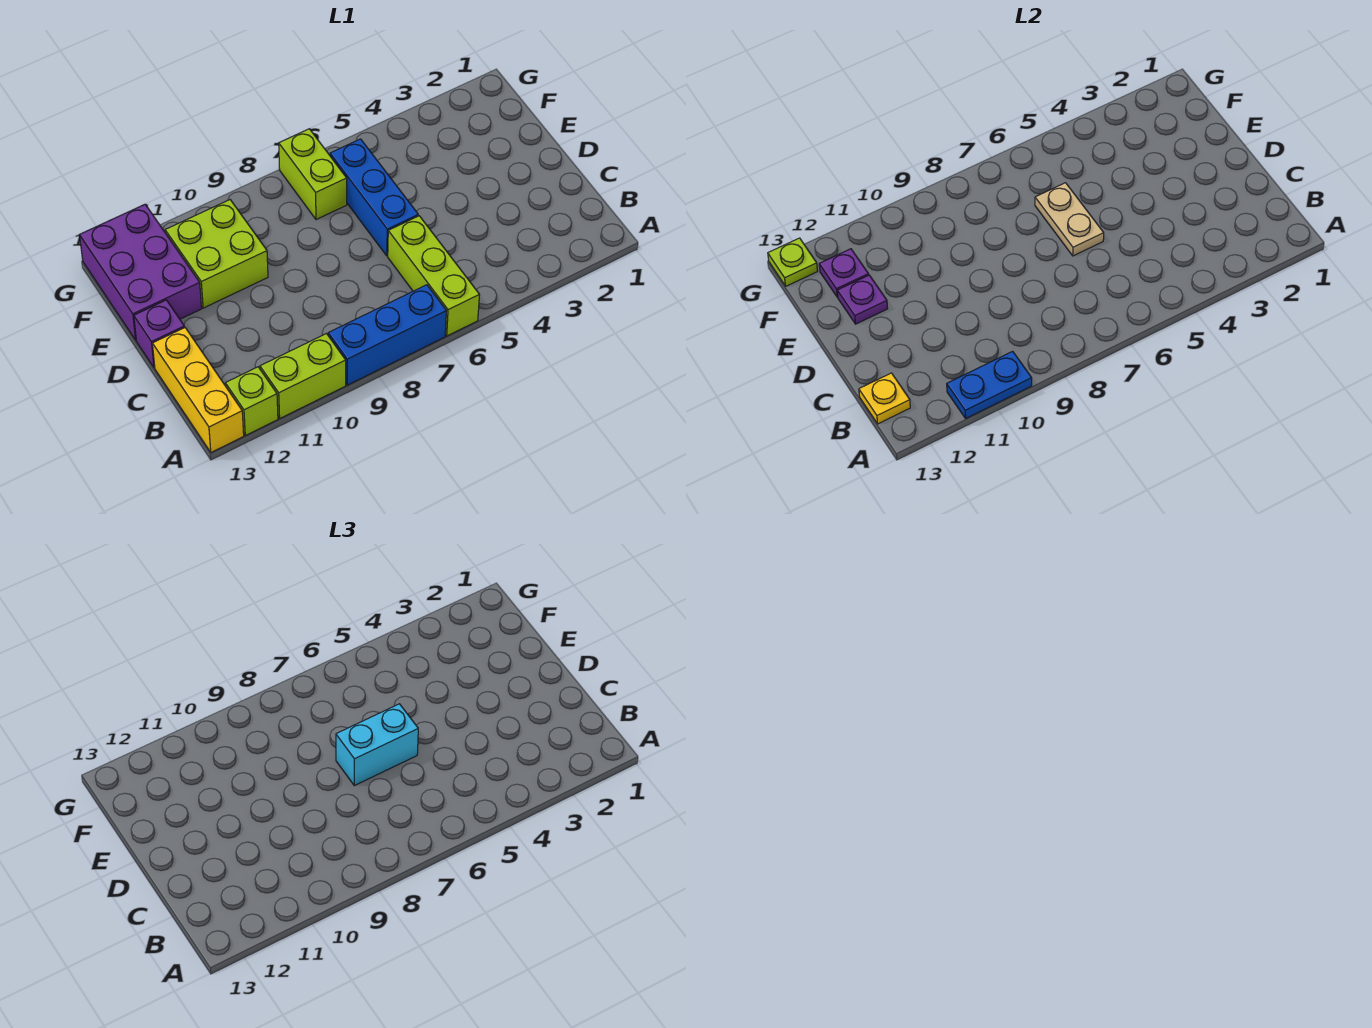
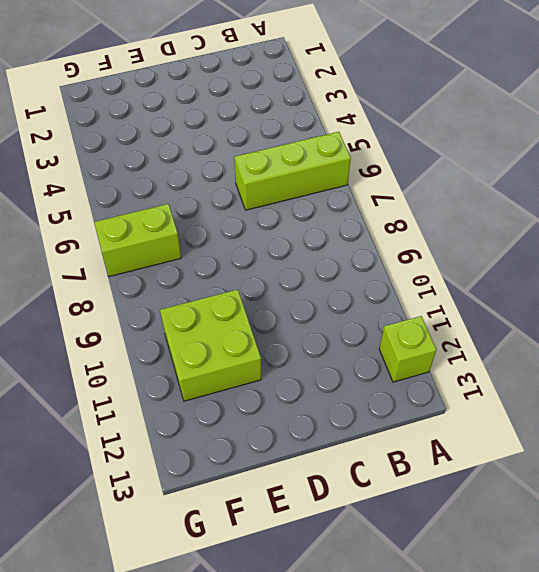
none -> blue 1x3 brick [328,285,446,385]
none -> lime 1x2 brick [260,334,346,418]
none -> yellow 1x3 brick [152,328,244,452]

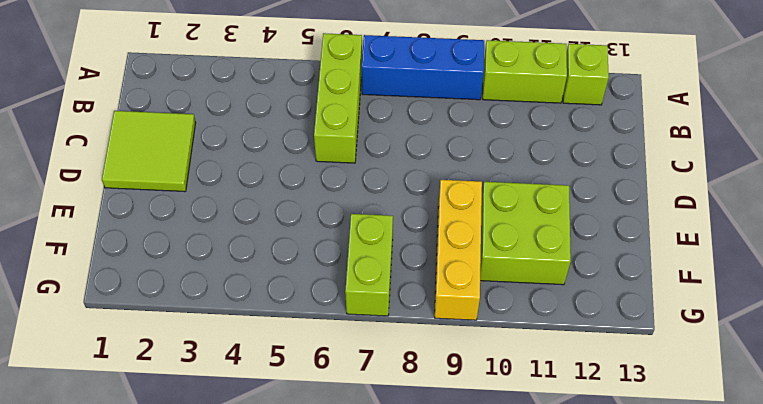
lime 2x2 tile [102,111,196,192] -> none
yellow 1x3 brick [435,180,482,320] -> yellow 1x3 brick moved to [152,328,244,452]
none -> blue 1x3 brick [330,139,418,256]
none -> purple 1x1 brick [134,300,185,368]
none -> purple 2x3 brick [80,205,202,340]

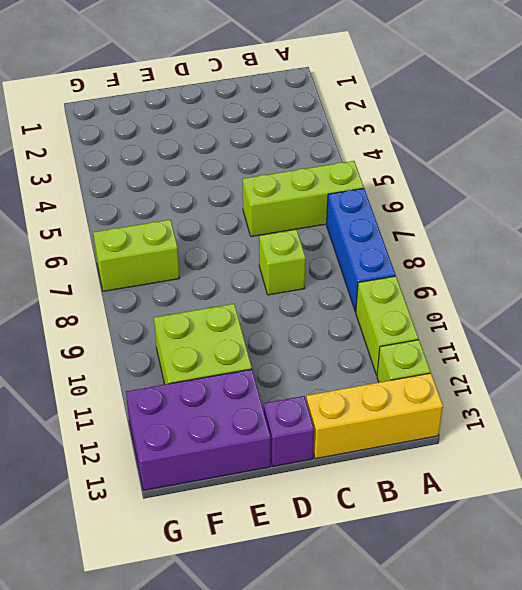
lime 1x1 brick [259,229,306,295] -> none
none -> blue 1x3 brick [330,139,418,256]
none -> blue 1x2 plate [947,351,1032,418]
none -> yellow 1x1 plate [859,373,910,424]

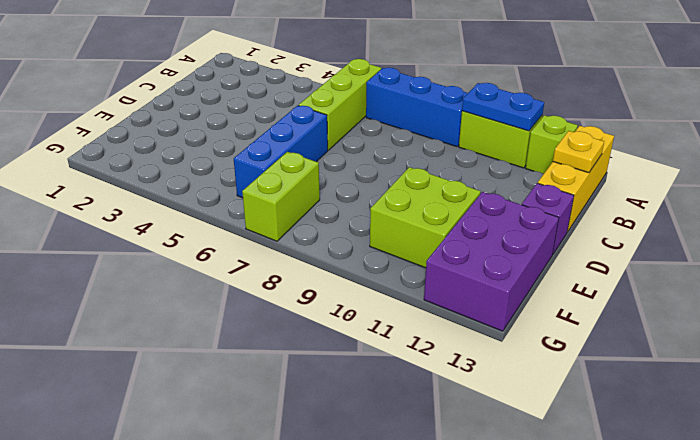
none -> tan 1x2 plate [1035,183,1104,256]
none -> purple 1x1 plate [837,275,888,324]
none -> purple 1x1 plate [819,249,869,297]

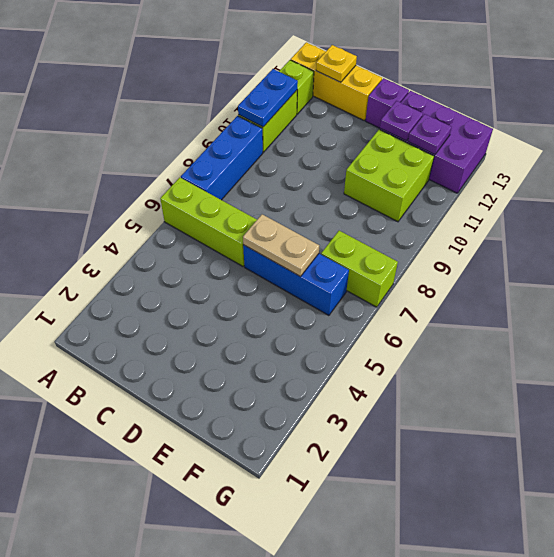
none -> lime 1x1 plate [768,238,818,286]
none -> cyan 1x2 brick [336,704,418,786]

